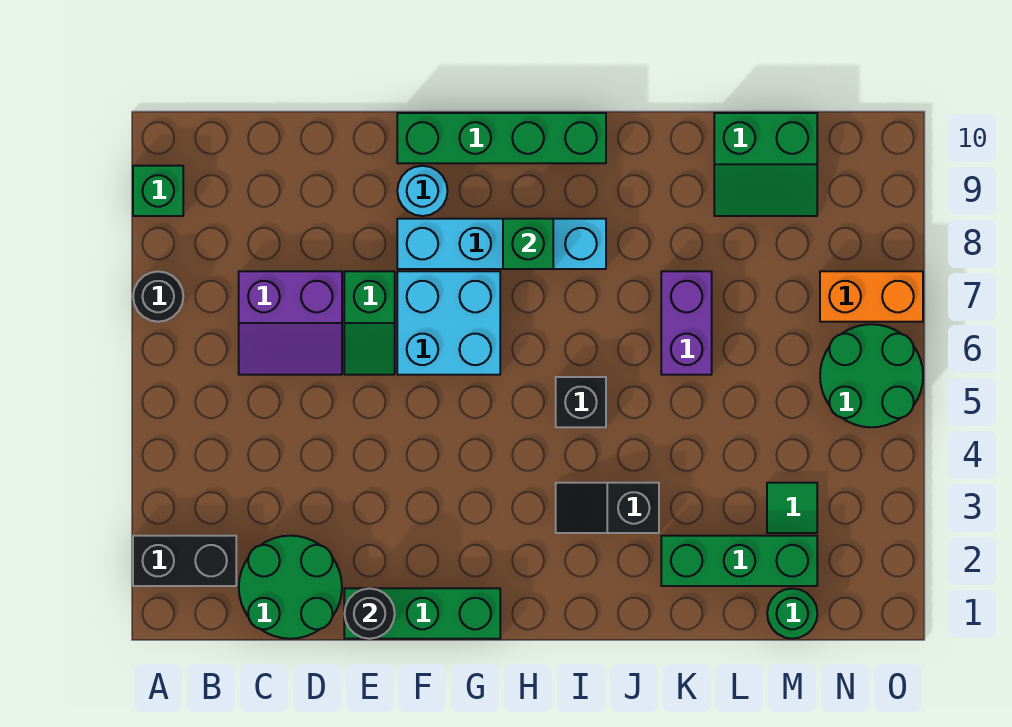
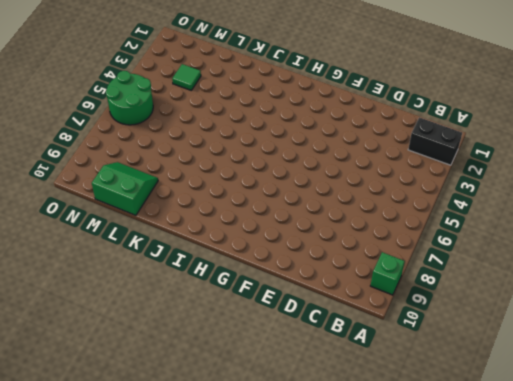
none -> black 1x1 round brick [133,271,183,322]
none -> green 2x2 round brick [239,536,342,639]
none -> purple 2x2 slope [239,271,342,375]

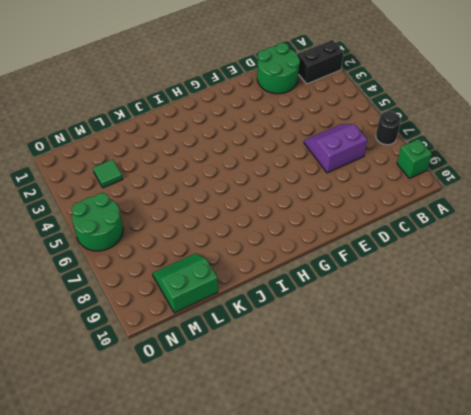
none -> green 1x3 brick [344,588,500,639]
none -> green 1x2 slope [344,271,395,375]
none -> cyan 2x2 brick [397,271,500,375]

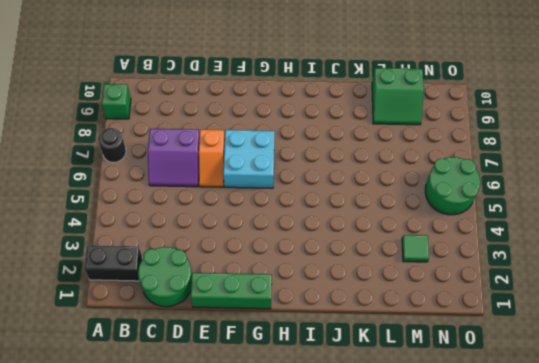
orange 1x2 slope [199,130,225,187] -> green 1x2 slope [344,271,395,375]
none -> cyan 1x4 brick [397,219,606,269]
none -> cyan 1x1 round brick [397,166,448,216]
none -> green 1x4 brick [397,113,606,163]

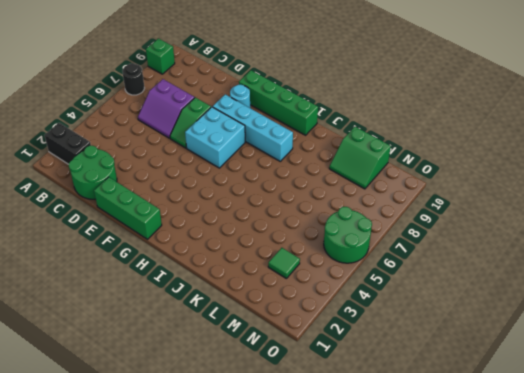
none -> black 1x2 slope [556,483,659,533]
none -> black 1x1 brick [556,377,606,427]
none -> green 1x3 brick [661,536,817,586]

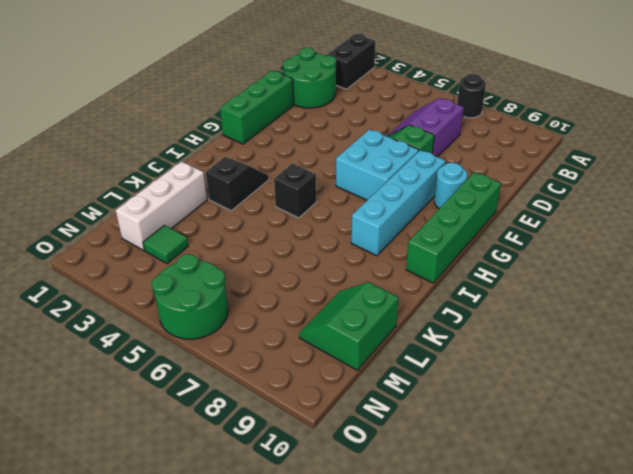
white 1x3 brick [116,161,207,250] -> green 1x3 brick [661,536,817,586]
none -> green 1x1 brick [133,166,183,216]
none -> purple 1x2 brick [661,271,712,375]
none -> green 1x1 round brick [767,588,817,639]

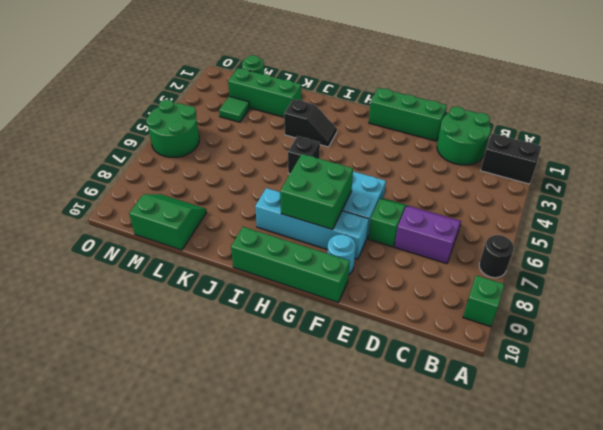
green 2x2 brick [280,154,353,230] -> green 1x1 brick [503,219,553,269]
none -> purple 1x2 brick [661,271,712,375]
none -> orange 1x2 brick [820,271,923,322]
none -> black 1x1 round brick [344,588,395,639]

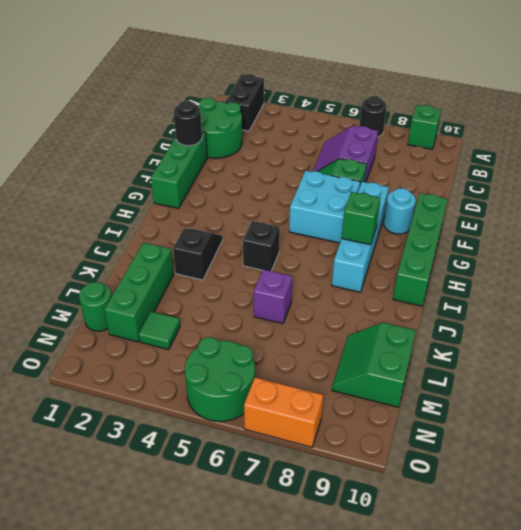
purple 1x1 brick [254,270,293,324] -> purple 1x2 brick [661,271,712,375]
orange 1x2 brick [244,378,323,447] -> orange 1x2 brick turned to [820,271,923,322]

